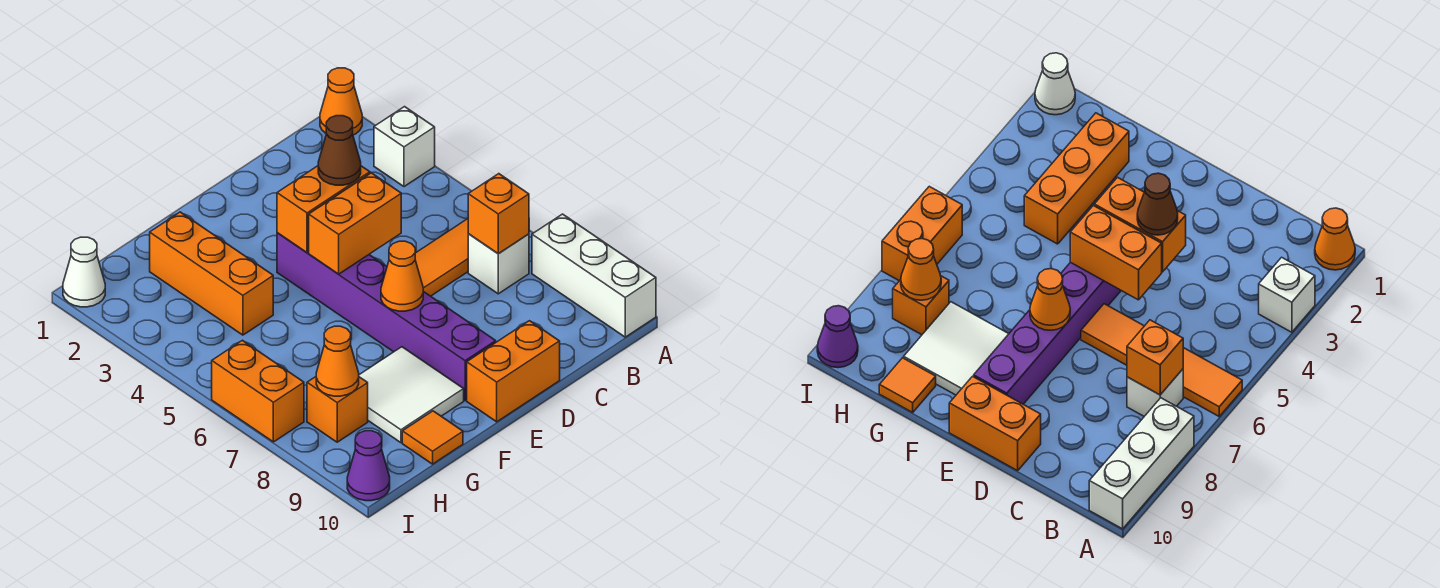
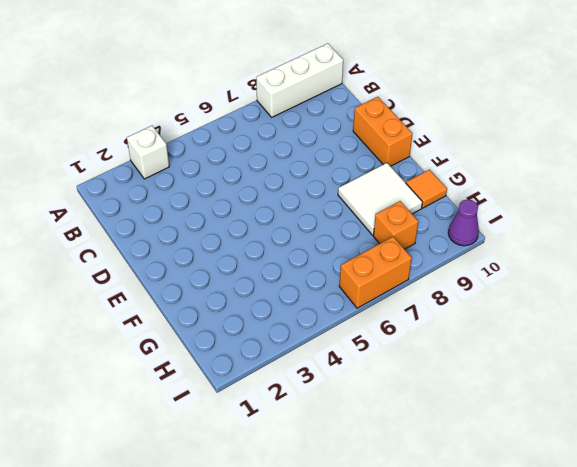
none -> orange 1x1 cone [320,68,362,135]
none -> orange 1x4 tile [415,219,468,296]
none -> white 1x1 brick [468,234,529,294]

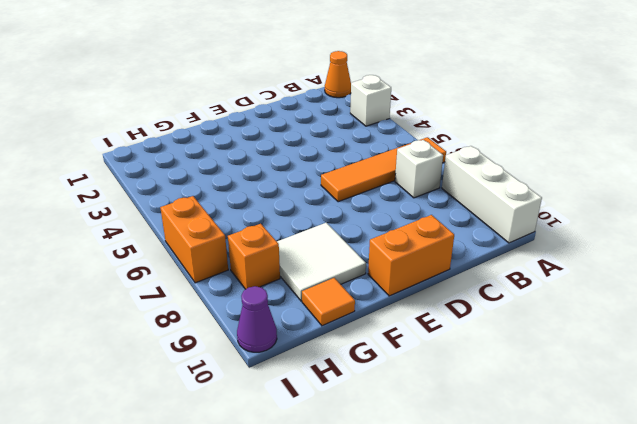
none -> purple 1x6 brick [277,233,496,400]
none -> orange 1x3 brick [150,212,273,335]
none -> white 1x1 cone [63,237,105,307]

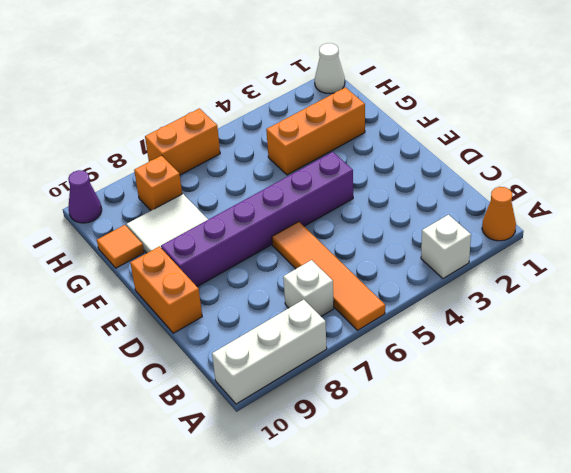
none -> orange 1x1 brick [468,174,529,254]
none -> orange 1x2 brick [277,166,370,253]
none -> orange 1x2 brick [309,173,401,274]

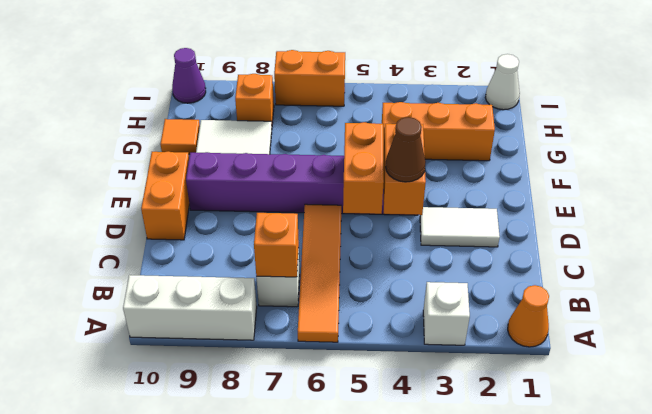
white 1x2 tile [420,207,500,247] -> none
none -> orange 1x1 cone [381,241,423,311]
none -> orange 1x1 cone [316,326,359,396]

